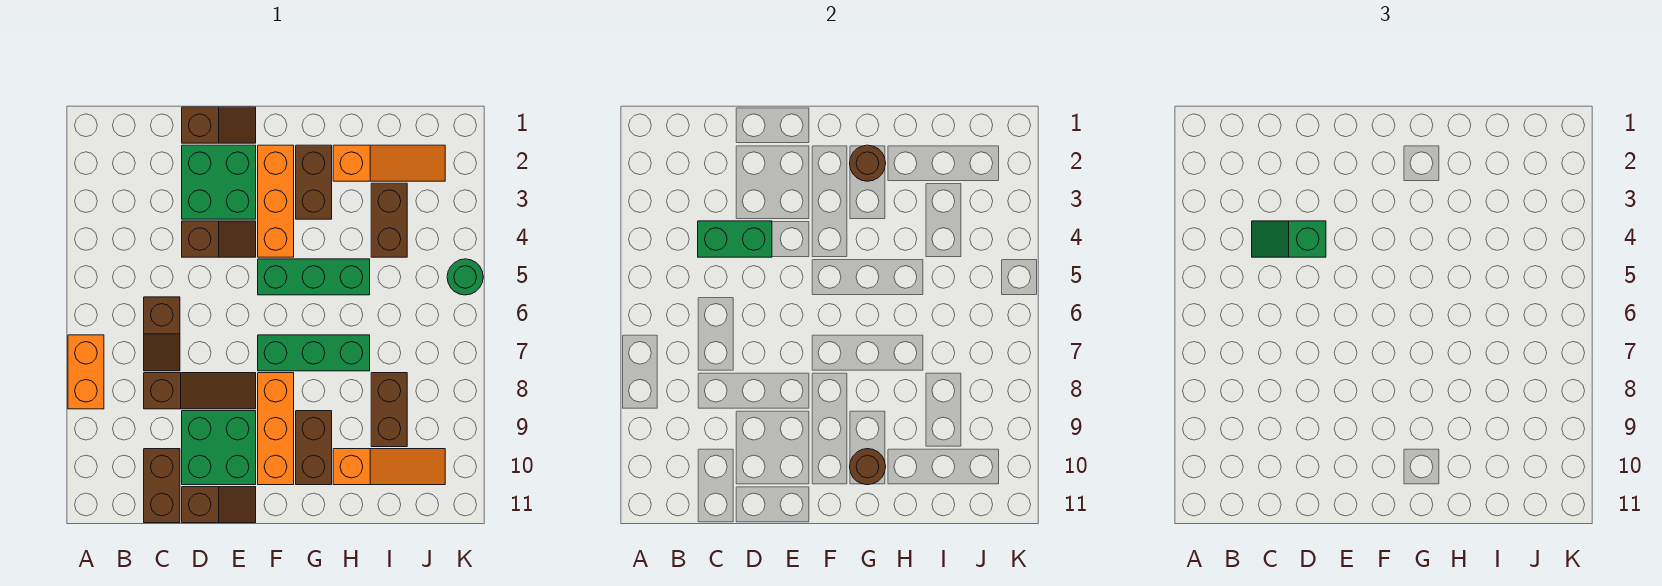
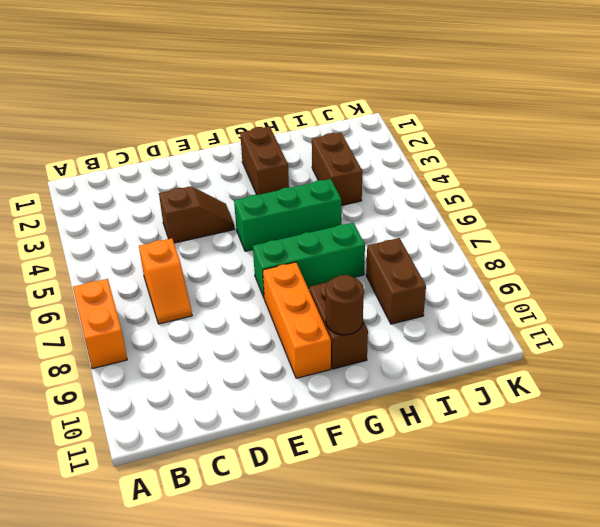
orange 1x2 slope [139,238,192,324] -> brown 1x2 slope [144,297,180,371]
none -> brown 1x3 slope [144,373,256,409]
none -> brown 1x2 brick [144,449,180,523]
none -> brown 1x2 slope [182,107,256,143]

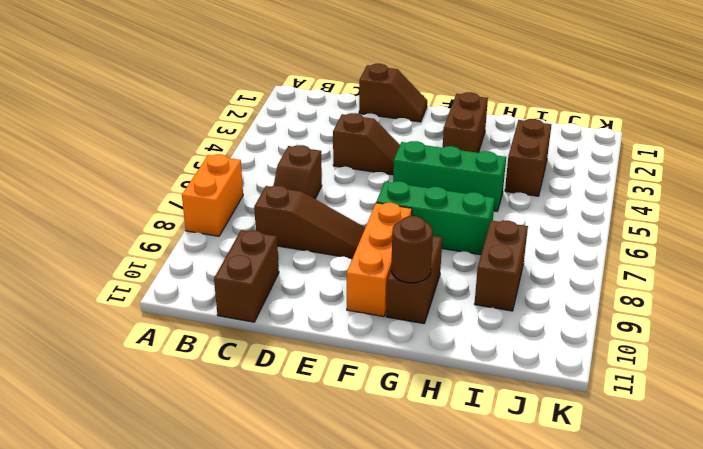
none -> green 2x2 brick [182,145,256,219]
none -> green 2x2 brick [182,411,256,485]
none -> brown 1x2 slope [182,487,256,523]

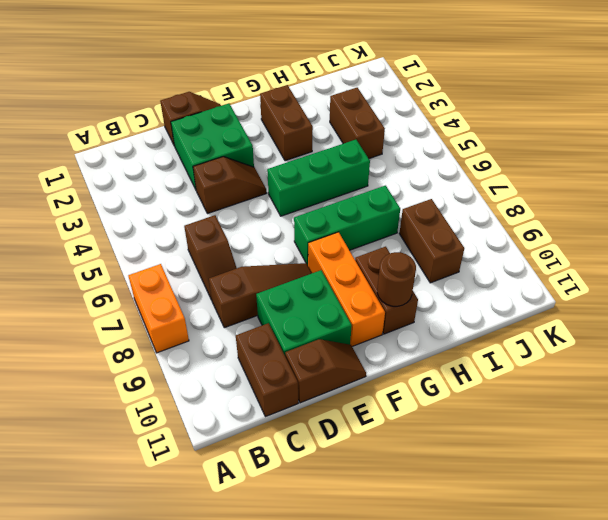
none -> orange 1x3 brick [258,145,294,257]
none -> orange 1x3 slope [333,145,445,181]
none -> orange 1x3 slope [333,449,445,485]

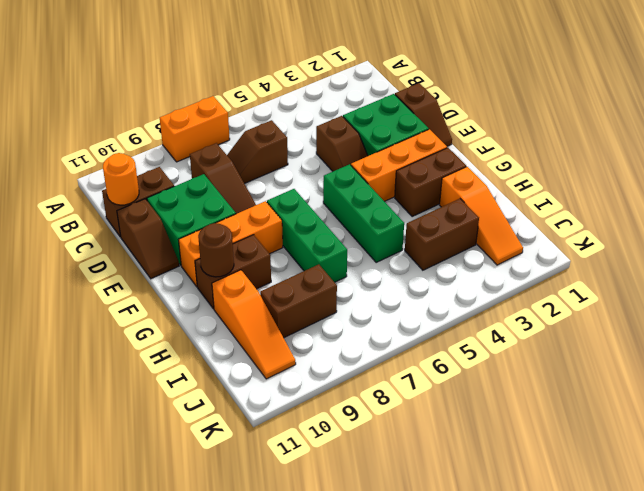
orange 1x1 round brick [103,153,139,205] -> none
none -> green 1x1 round brick [447,259,483,295]
none -> green 1x2 brick [698,221,772,257]
none -> brown 1x1 round brick [850,145,886,181]

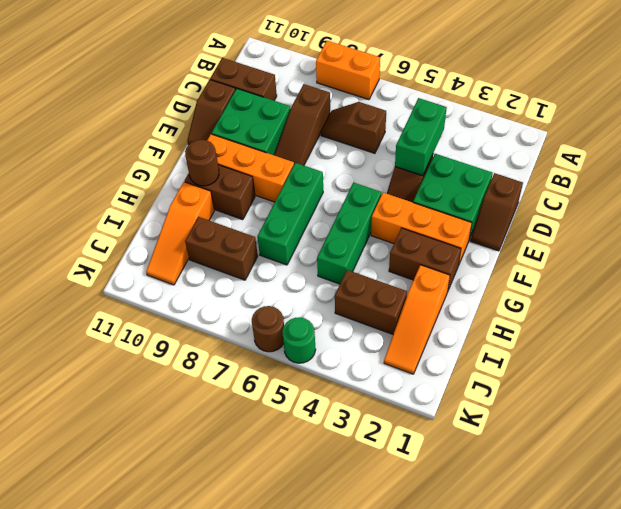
brown 1x1 round brick [252,306,284,352] -> brown 1x1 round brick moved to [850,145,886,181]
none -> green 1x2 slope [1252,221,1326,257]

